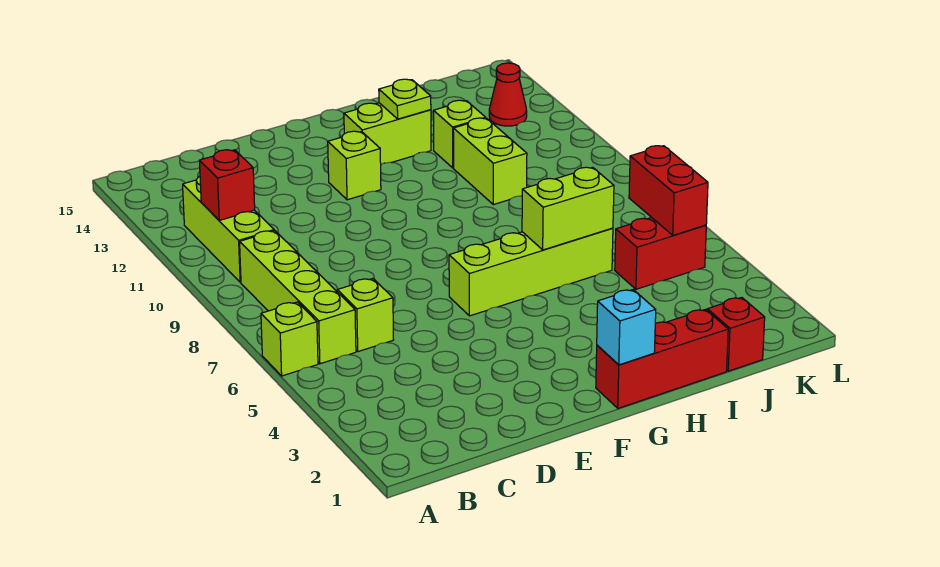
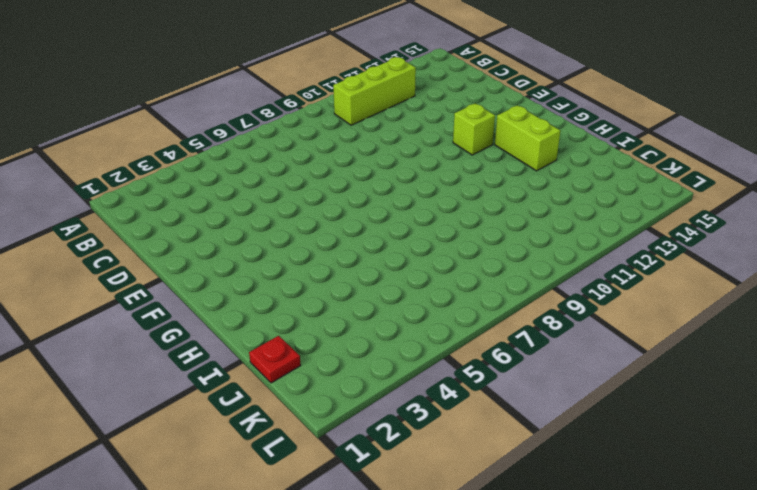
red 1x1 plate [249,336,301,383] -> red 1x1 brick [707,297,765,371]
none -> lime 1x1 brick [261,302,318,376]
none -> lime 1x4 brick [240,231,356,364]
none -> lime 1x1 brick [337,279,393,352]

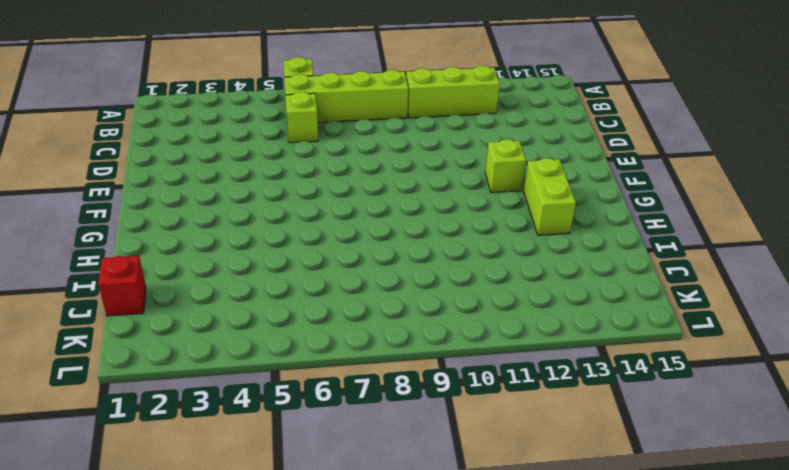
none -> lime 1x4 brick [449,228,613,316]
none -> red 1x3 brick [596,309,728,408]
none -> lime 1x2 brick [453,118,527,205]

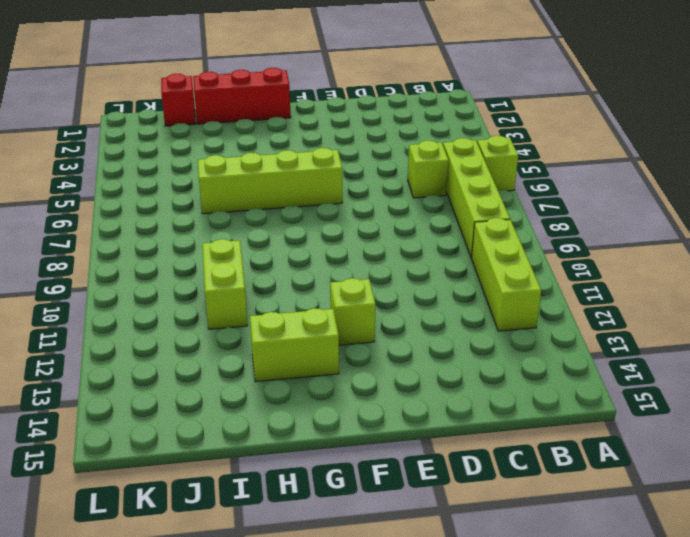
none -> lime 1x1 brick [433,100,486,168]
none -> red 1x2 brick [615,218,706,289]
none -> red 1x1 cone [489,63,527,126]

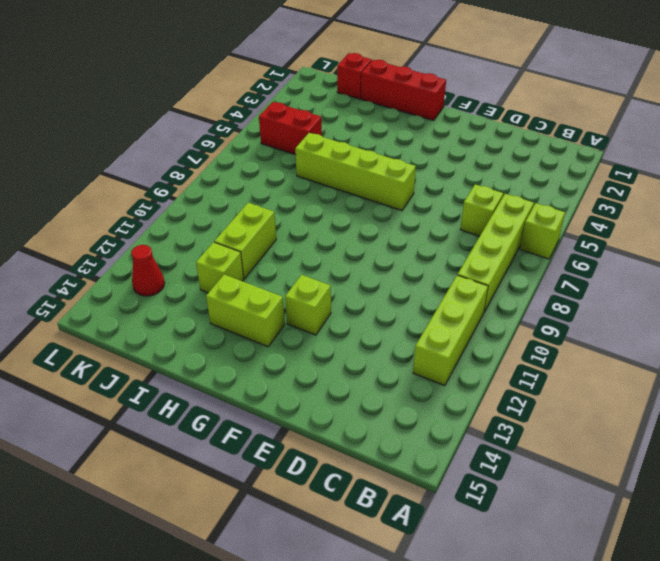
none -> red 1x1 brick [199,150,255,220]
none -> cyan 1x1 brick [597,290,656,365]
none -> lime 1x2 brick [522,167,614,250]

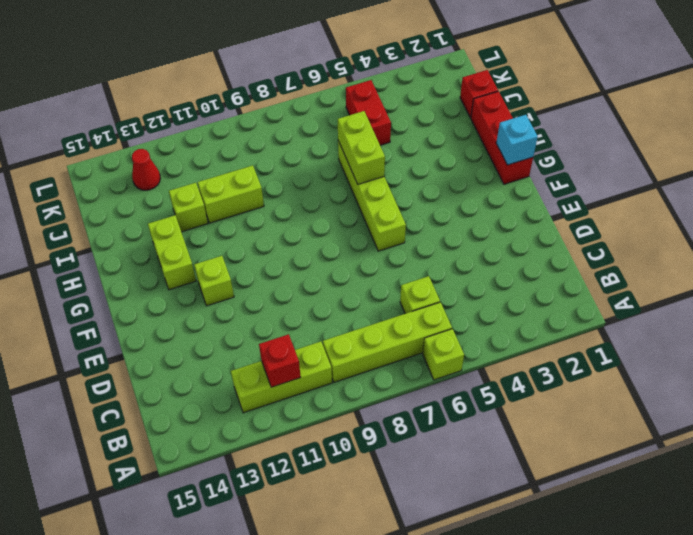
none -> lime 1x1 plate [379,79,431,119]
none -> red 1x2 brick [629,146,708,235]

